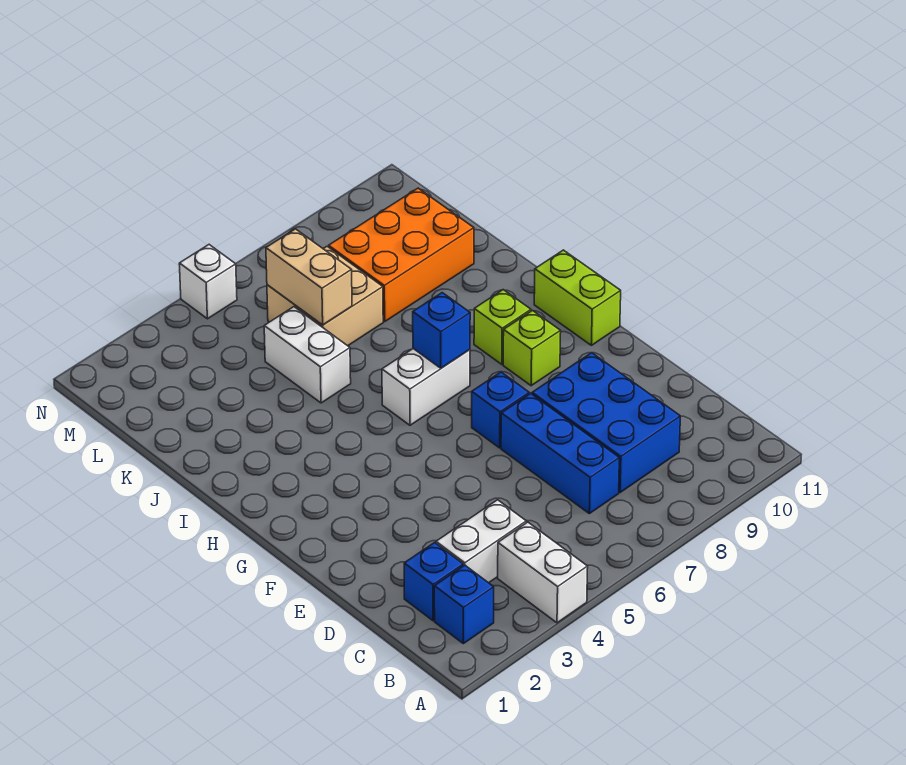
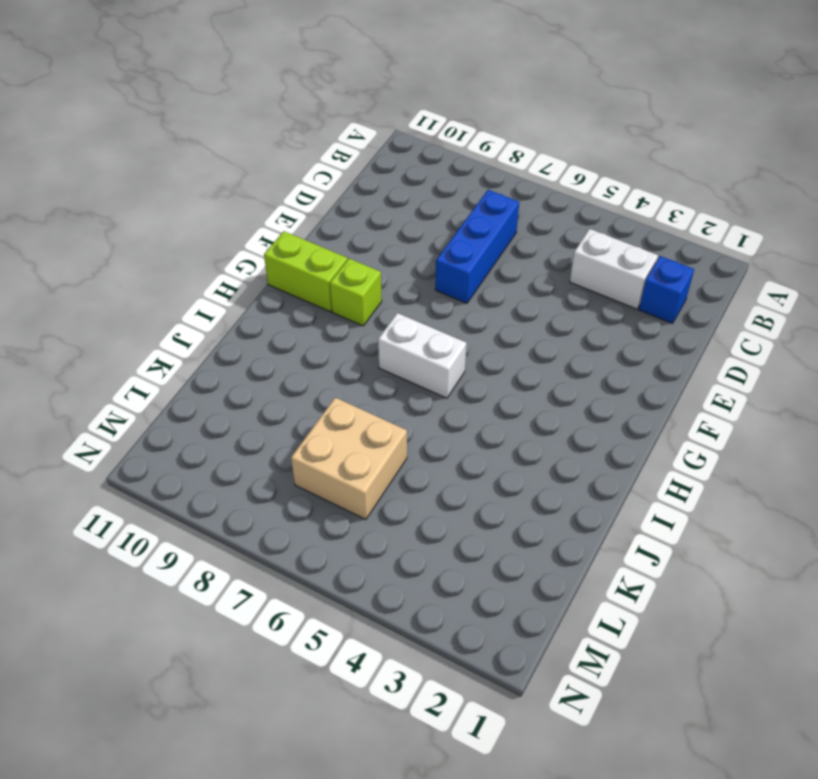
lime 1x2 brick [264,231,347,312] -> lime 1x2 brick turned to [534,250,621,345]
none -> white 1x2 brick [498,522,588,623]
none -> blue 1x1 brick [434,565,494,644]
none -> blue 2x3 brick [532,353,680,493]

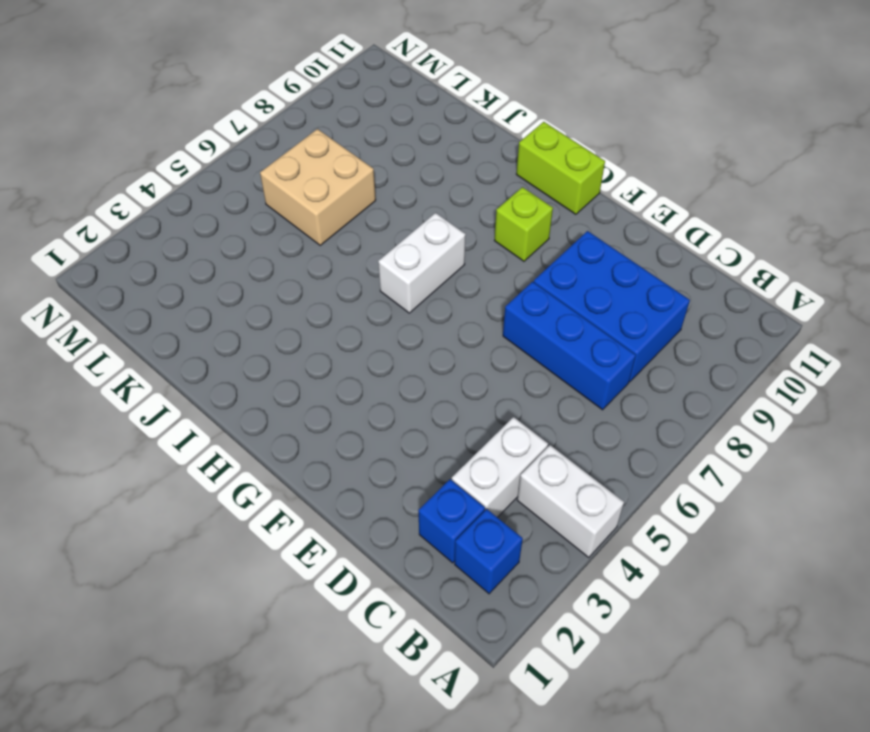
none -> blue 1x1 brick [472,372,529,448]
none -> lime 1x1 brick [474,290,531,364]
none -> white 1x2 brick [264,307,351,403]

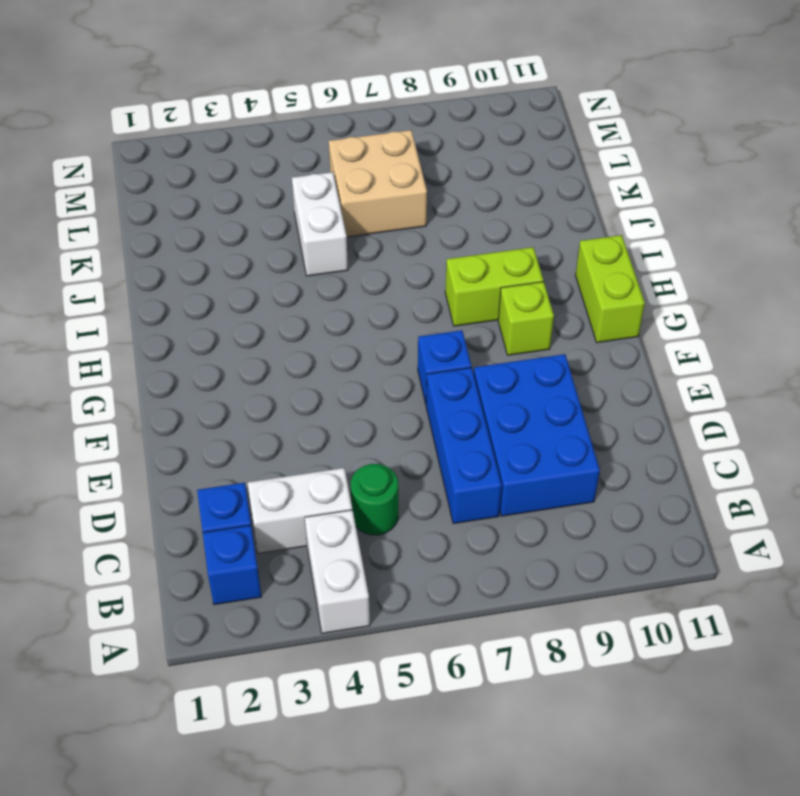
green 1x1 round brick [351,464,398,535] -> none
lime 1x2 brick [445,247,543,326] -> lime 1x1 brick [474,290,531,364]
none -> white 1x2 brick [382,349,470,425]
none -> orange 2x3 brick [329,188,474,321]
none -> white 1x1 brick [179,245,237,319]

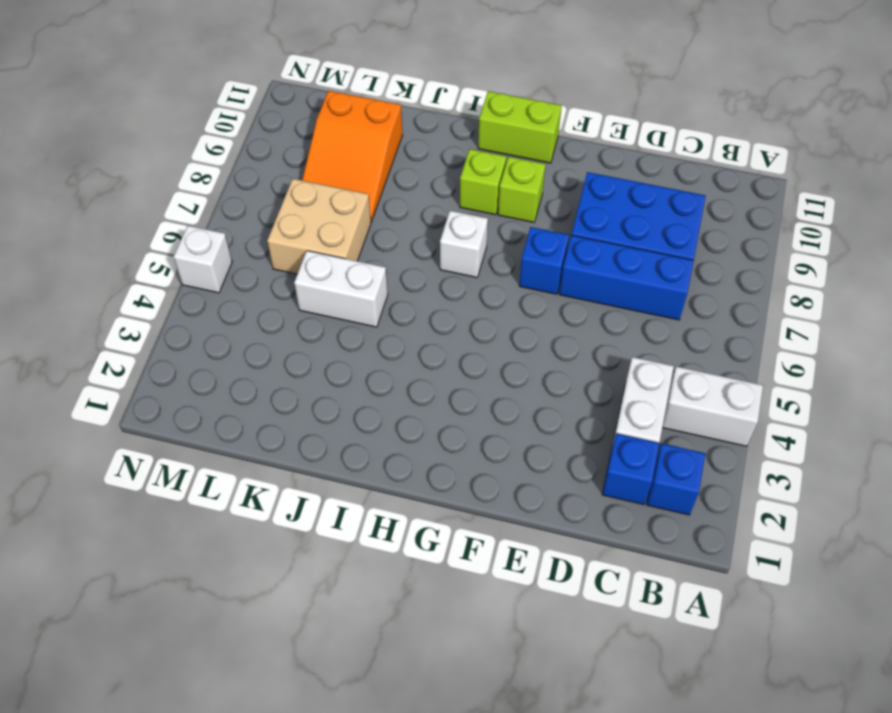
white 1x1 brick [440,211,488,278] -> white 1x2 brick [382,349,470,425]
orange 2x3 slope [302,91,402,222] -> orange 2x3 brick [329,188,474,321]
none -> blue 1x1 brick [413,293,470,368]
none -> tan 1x2 brick [266,229,352,325]

